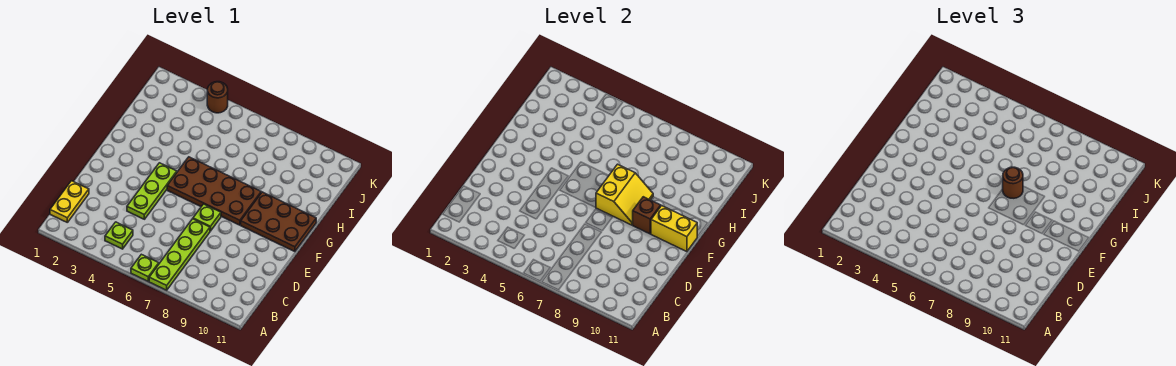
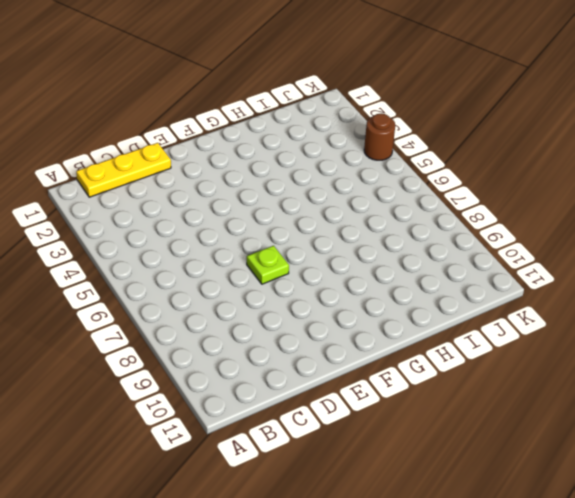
yellow 1x3 plate [76,143,171,197] -> yellow 1x2 plate [50,181,89,222]
none -> lime 1x1 plate [131,254,159,281]
none -> lime 1x4 plate [149,219,210,290]
none -> lime 1x1 plate [105,222,133,249]

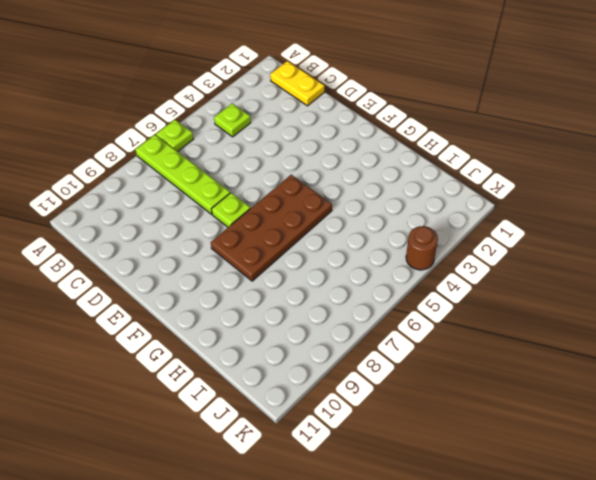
none -> lime 1x3 plate [127,163,177,219]
none -> brown 2x3 plate [241,192,316,252]
none -> yellow 2x2 slope [596,164,653,225]

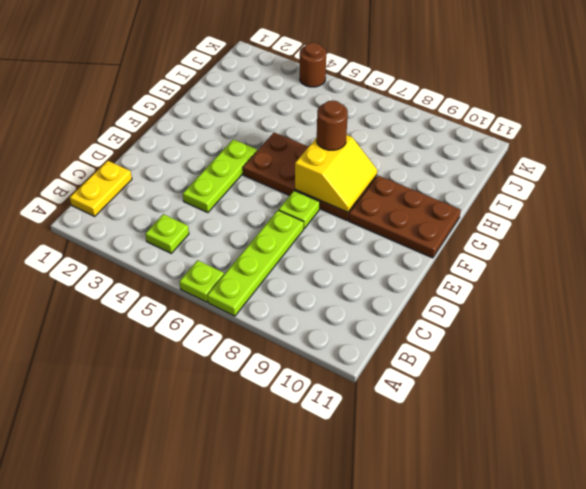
none -> brown 1x1 brick [633,197,661,234]
none -> yellow 1x2 brick [651,206,697,252]

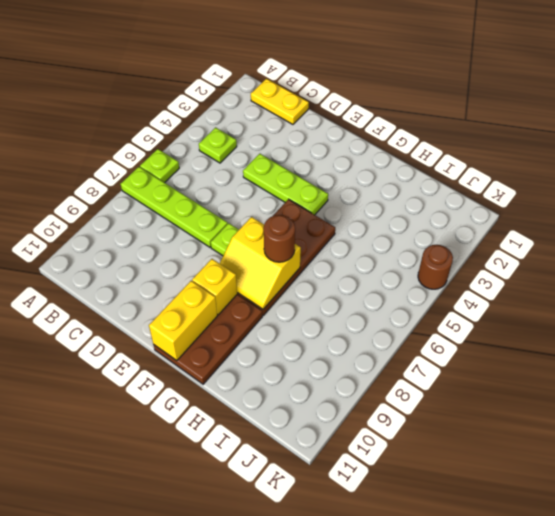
yellow 1x1 brick [192,259,237,315] -> brown 1x1 brick [633,197,661,234]

